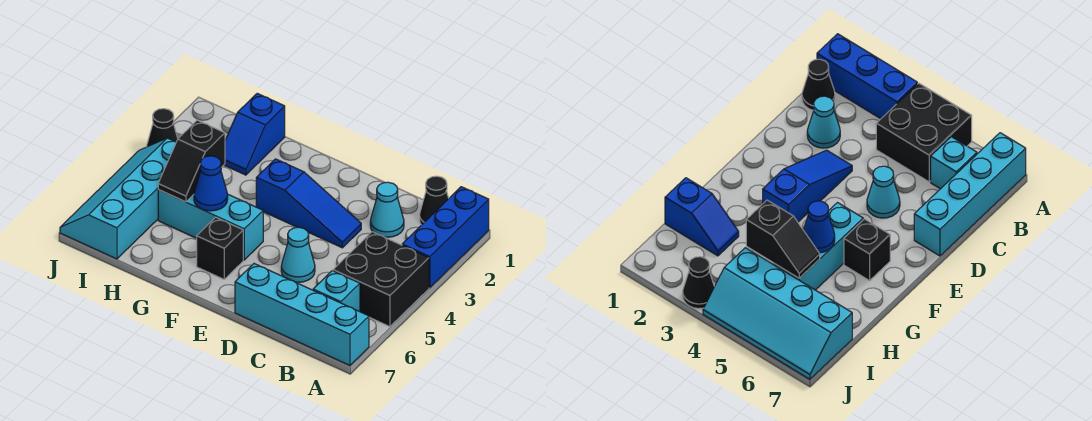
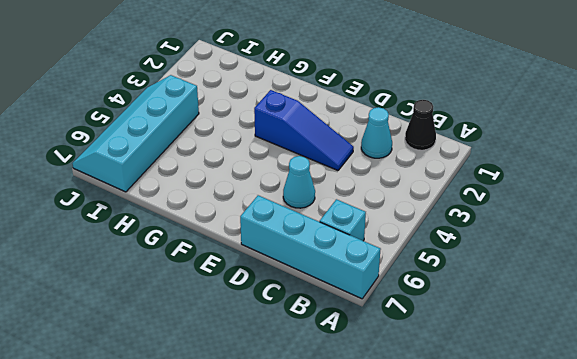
none -> blue 1x3 brick [402,187,489,288]
none -> black 2x2 brick [333,232,429,327]
none -> cyan 1x3 brick [158,190,263,260]

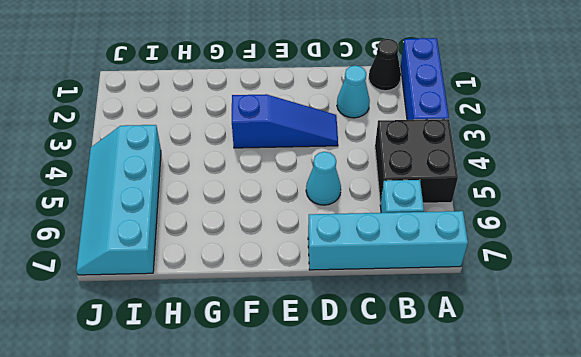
none -> cyan 1x3 brick [158,190,263,260]
none -> black 1x1 brick [197,217,243,279]
none -> blue 1x2 slope [224,93,285,175]

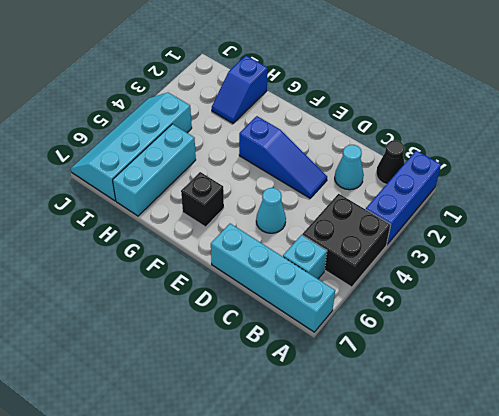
cyan 1x3 brick [113,124,196,216] -> cyan 1x3 brick turned to [158,190,263,260]
none -> black 1x1 cone [147,109,178,147]
none -> blue 1x1 cone [194,156,228,211]
none -> black 1x2 slope [158,120,225,202]

